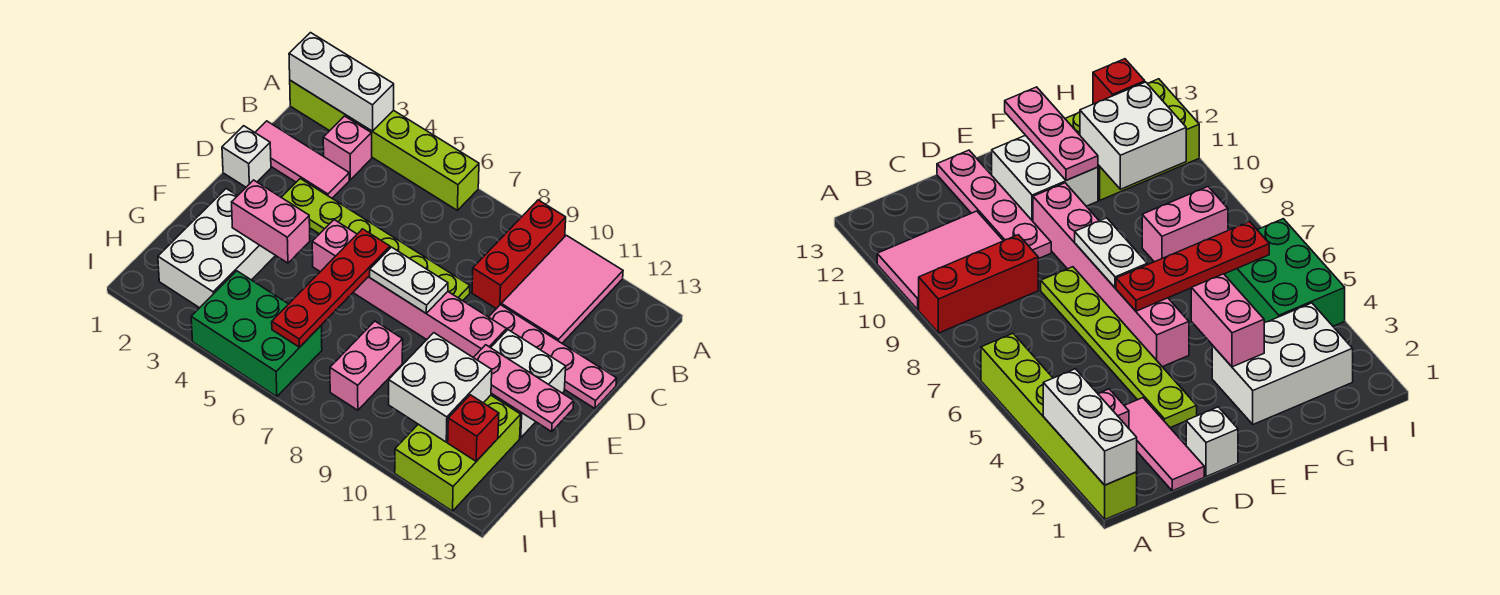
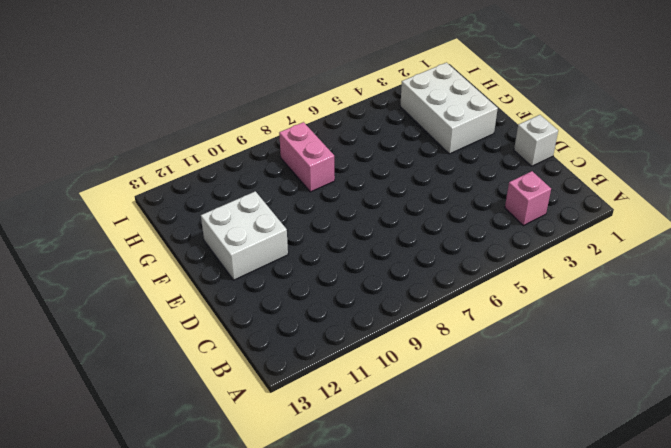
none -> lime 1x6 brick [290,80,479,210]
none -> red 1x3 brick [472,200,566,309]
none -> pink 2x3 tile [501,235,623,343]

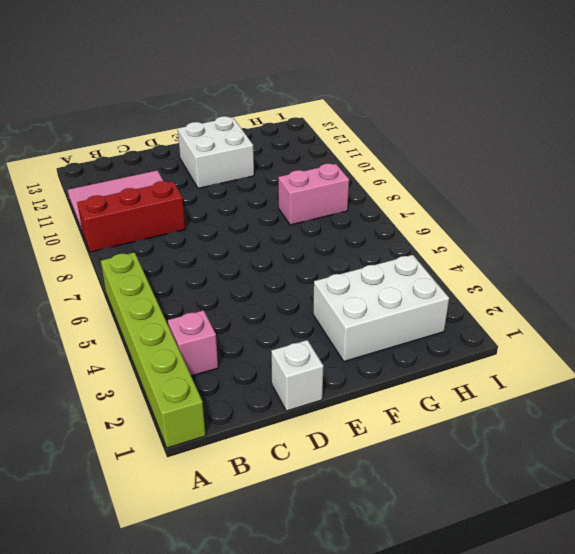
none -> pink 1x3 tile [255,121,349,198]
none -> lime 1x6 plate [281,179,470,301]
none -> pink 1x4 plate [489,305,617,409]

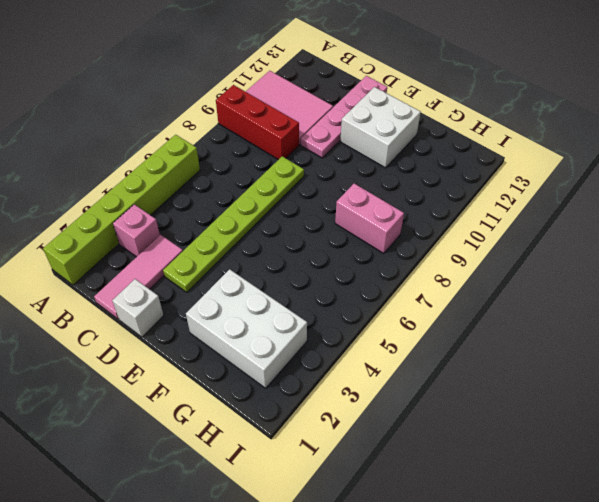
none -> pink 1x6 brick [312,220,506,357]
none -> lime 2x3 brick [395,395,521,511]
none -> green 2x3 brick [191,271,322,397]

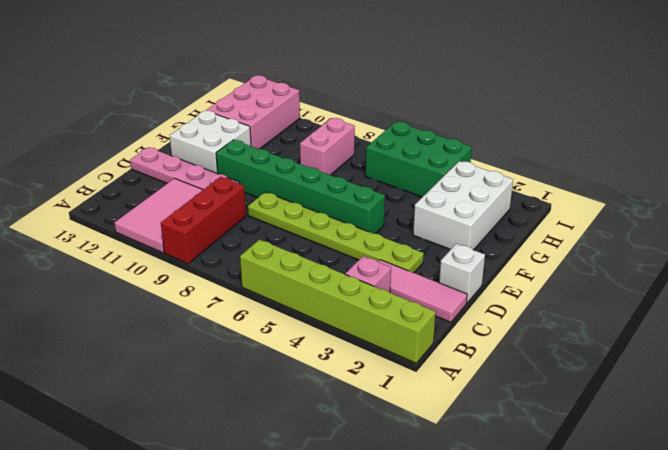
green 1x6 brick [216,140,385,234] -> pink 1x6 brick [312,220,506,357]
pink 2x3 brick [206,75,300,149] -> lime 2x3 brick [395,395,521,511]
none -> white 1x3 brick [289,33,394,131]
none -> red 1x4 plate [272,229,390,347]
none -> white 1x2 plate [370,247,448,313]

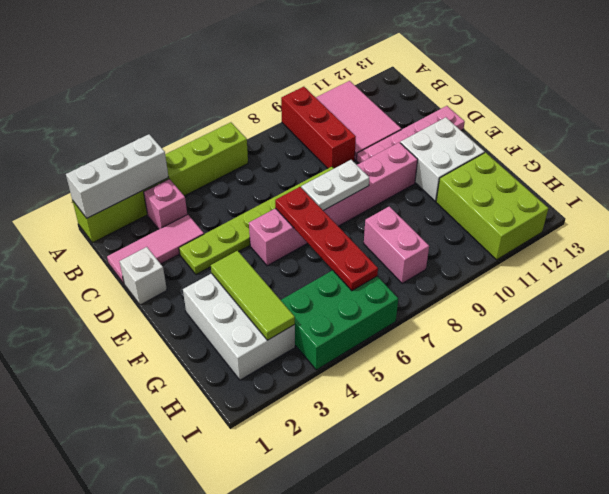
lime 1x3 tile [211,251,295,340] -> pink 1x2 brick [232,180,310,263]
none -> pink 1x3 plate [473,345,574,432]
none -> white 2x2 brick [389,333,492,442]
none -> red 1x1 brick [448,395,499,461]

